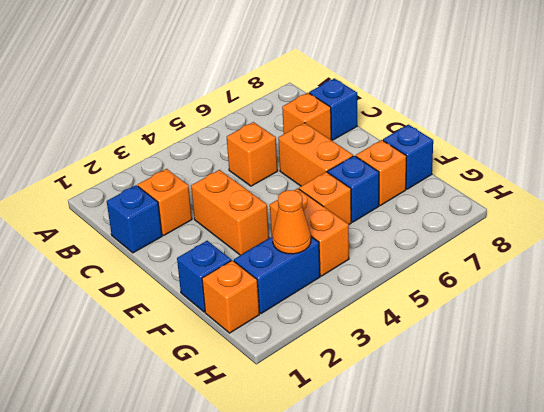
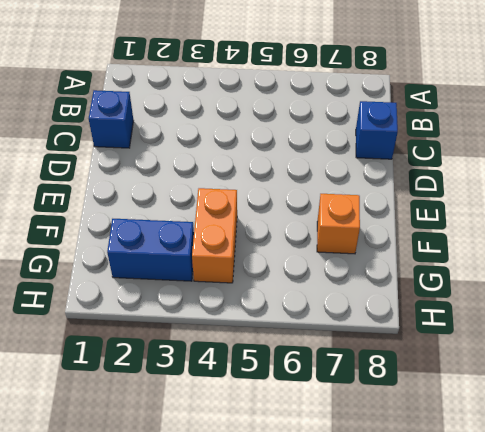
none -> orange 1x1 brick [138,169,192,236]
none -> orange 1x1 brick [227,122,278,186]
none -> orange 1x1 brick [282,93,331,140]

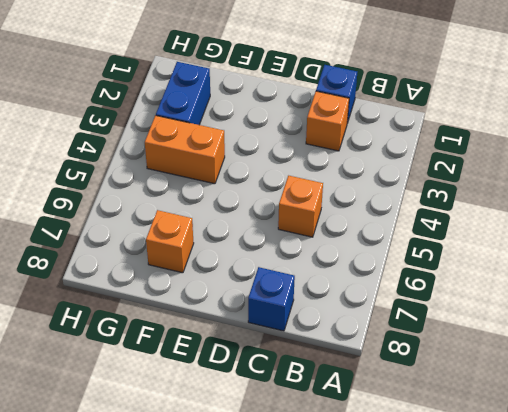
none -> orange 1x1 brick [282,93,331,140]
none -> orange 1x2 brick [191,170,269,255]
none -> orange 1x2 brick [278,123,353,186]

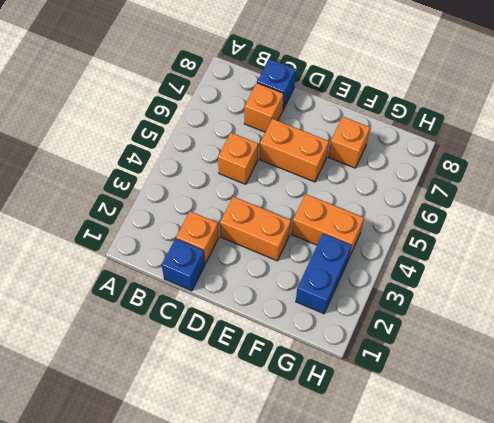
none -> blue 1x1 brick [177,241,231,312]
none -> orange 1x1 brick [299,172,351,224]
none -> blue 1x1 brick [328,156,379,222]

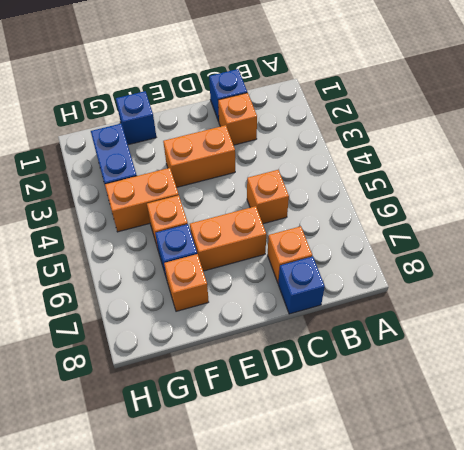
none -> blue 1x1 brick [383,125,433,189]
none -> orange 1x1 brick [202,260,259,333]
none -> orange 1x1 cone [273,190,311,254]

